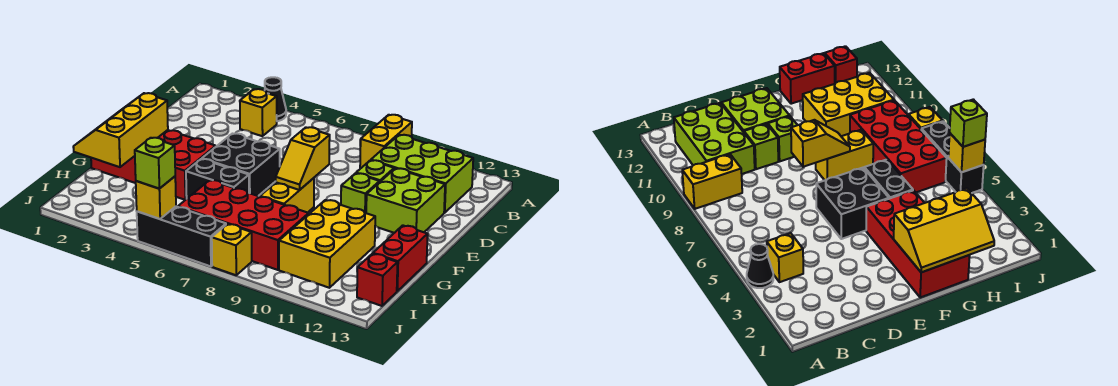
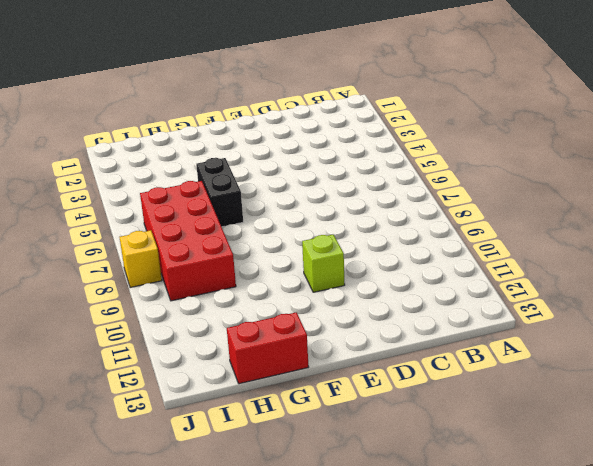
none -> black 1x1 cone [265,77,286,121]
none -> yellow 1x2 brick [360,115,412,168]
none -> yellow 1x1 brick [240,89,277,136]

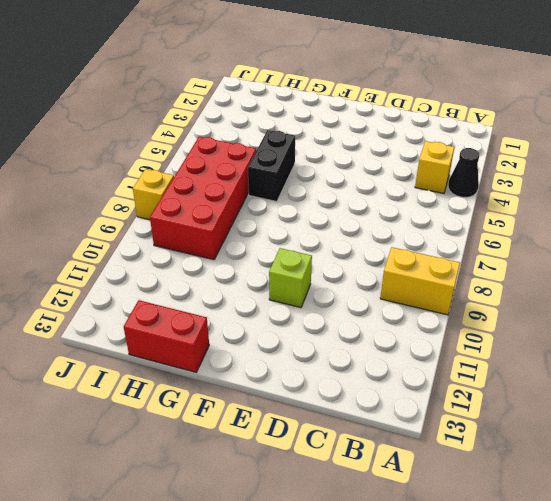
none -> lime 2x3 brick [371,135,473,213]
none -> lime 1x1 brick [356,160,394,182]
none -> lime 2x2 brick [366,168,445,233]

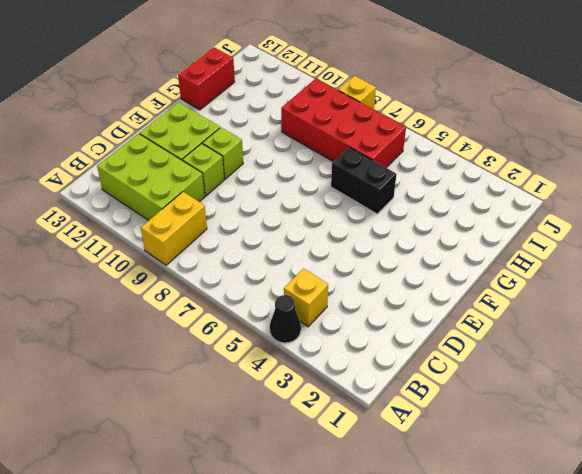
none -> black 2x2 brick [202,134,280,196]
none -> red 2x4 brick [91,130,216,200]
none -> yellow 1x2 brick [260,178,314,213]

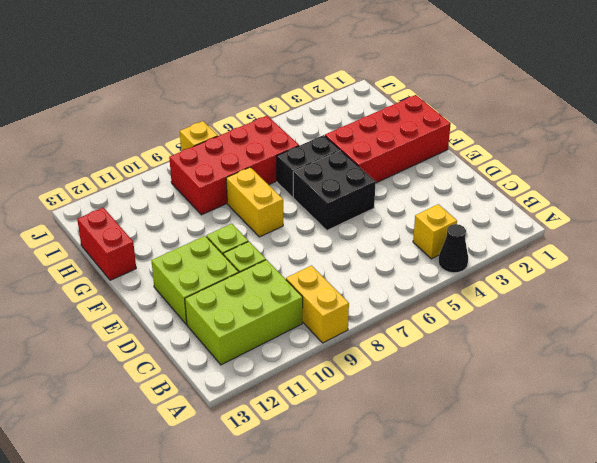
none -> yellow 2x3 brick [279,200,375,288]
none -> red 1x1 brick [357,254,397,306]
none -> black 1x3 brick [137,207,226,266]

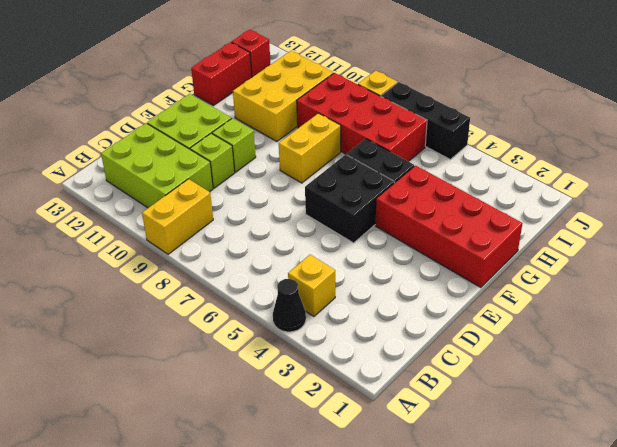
none -> yellow 1x2 slope [276,127,330,190]
none -> yellow 2x3 slope [73,93,168,167]
none -> yellow 1x1 brick [136,177,176,219]

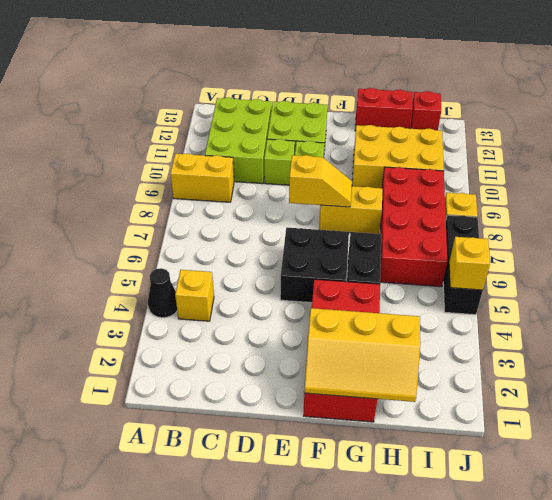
none -> lime 1x1 brick [135,138,175,189]

